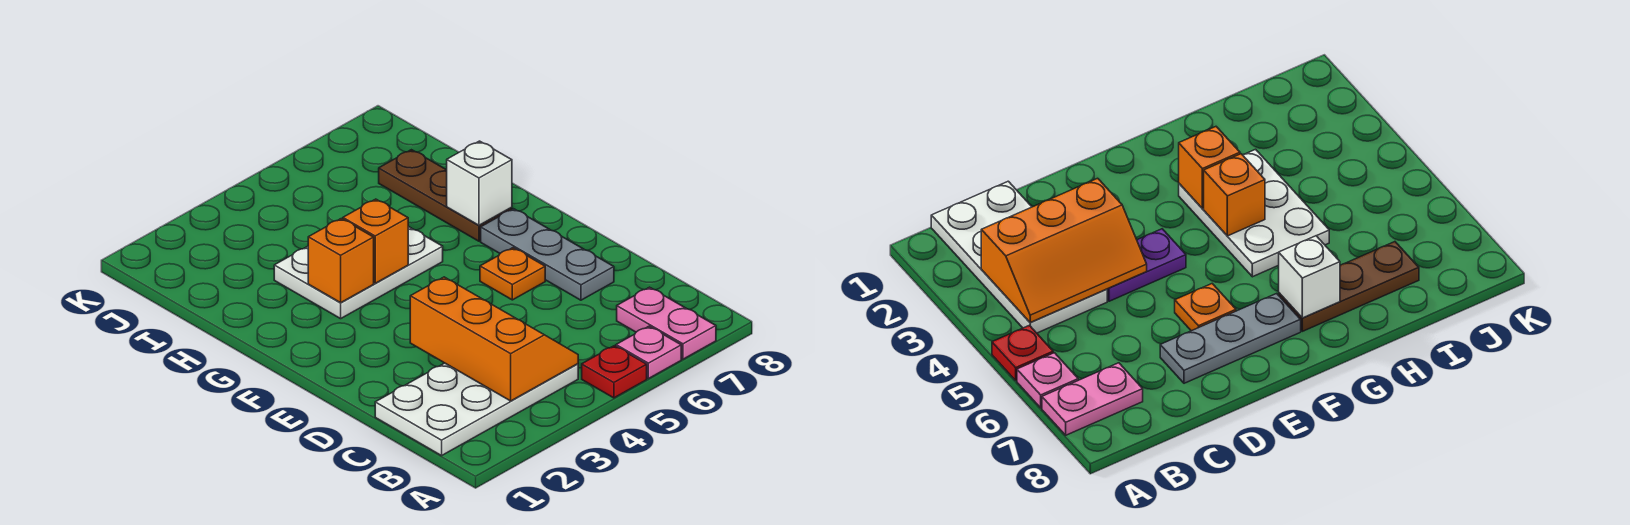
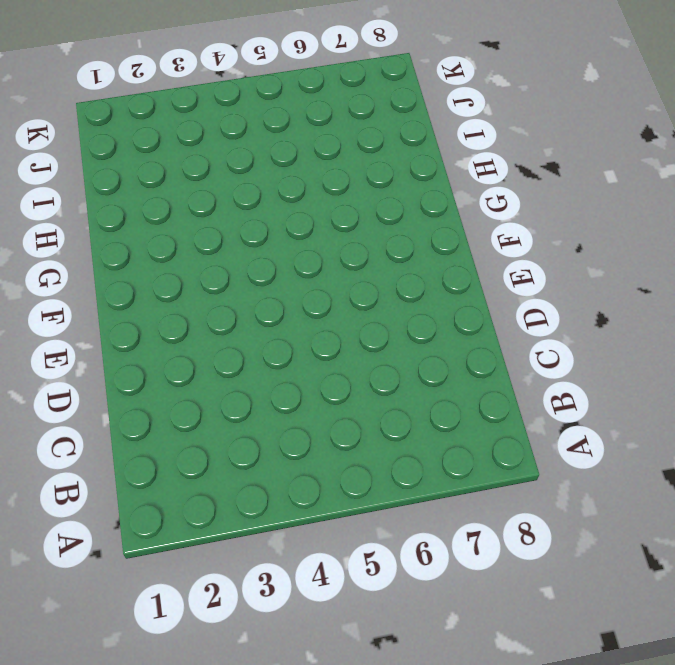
none -> red 1x1 plate [582,346,647,398]
none -> pink 1x1 plate [616,326,681,379]
none -> pink 1x2 plate [617,287,716,359]

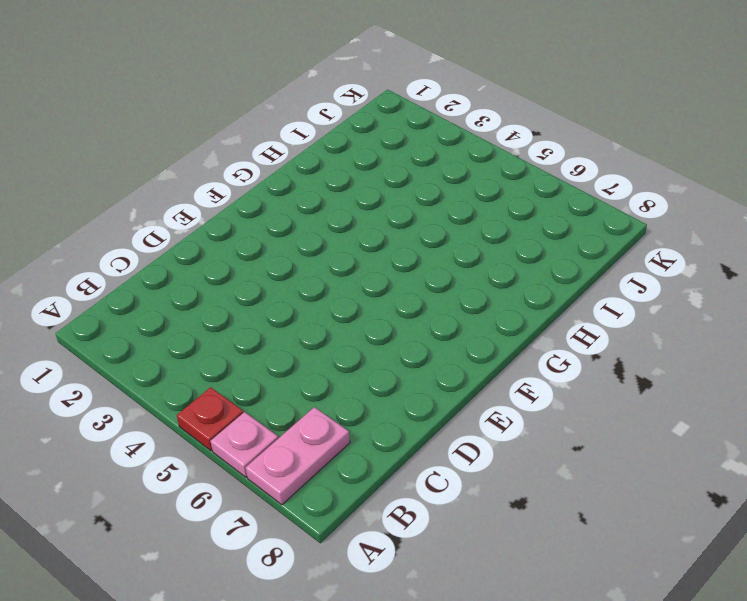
none -> white 2x4 plate [375,363,578,456]
none -> purple 1x2 plate [1107,229,1186,301]
none -> grey 1x3 plate [481,209,614,300]

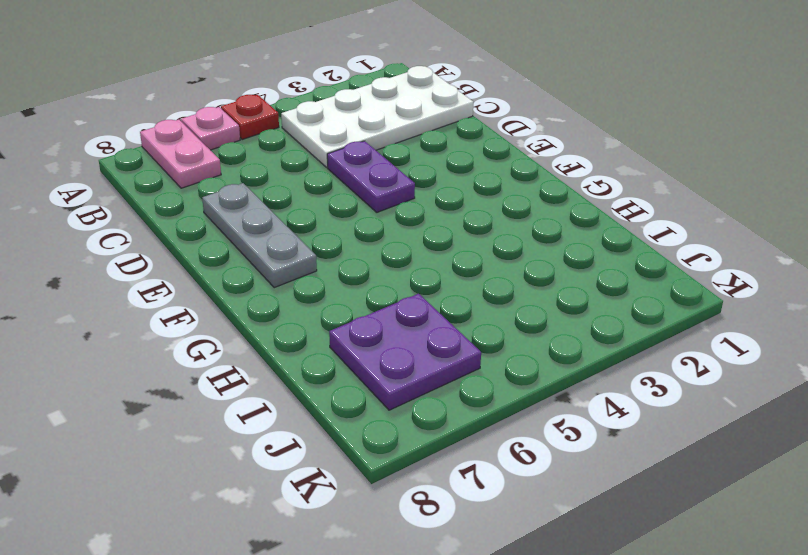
purple 2x2 plate [329,294,481,410] -> brown 1x3 plate [379,150,512,241]
none -> orange 1x1 plate [480,248,545,300]
none -> white 2x3 plate [274,226,443,319]
none -> orange 2x3 slope [410,277,578,401]

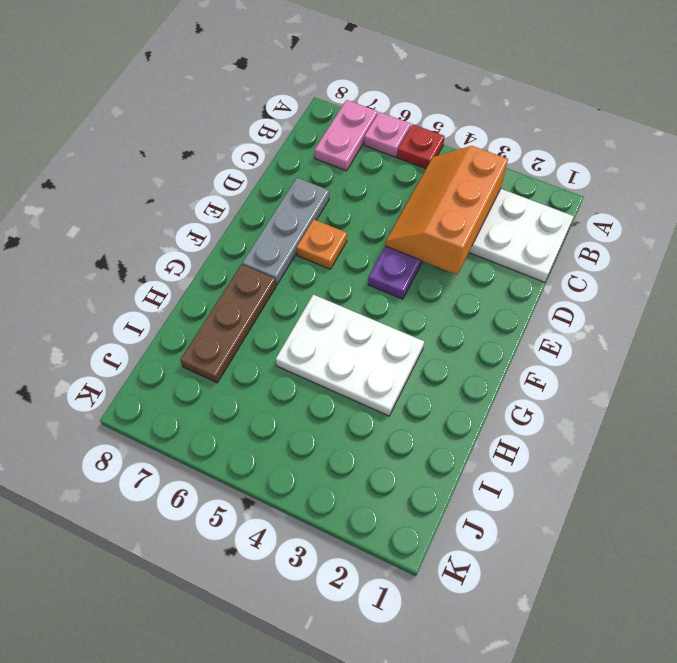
none -> orange 1x1 brick [308,219,374,303]
none -> orange 1x1 brick [343,199,408,283]
none -> white 1x1 brick [447,141,512,225]

